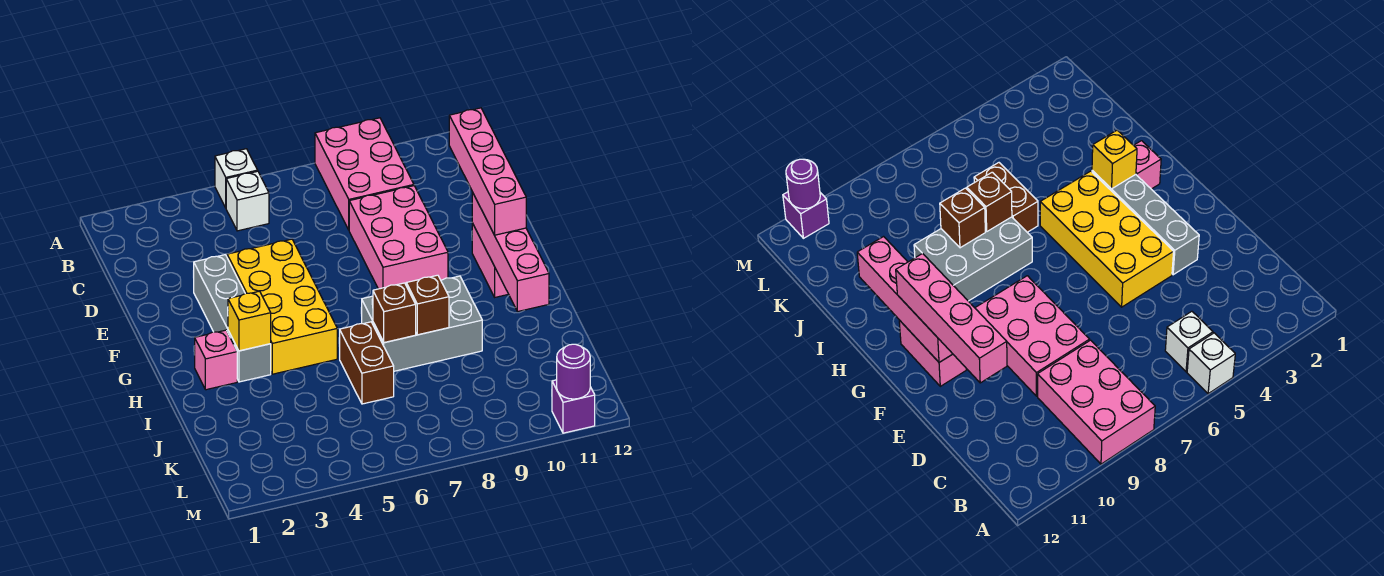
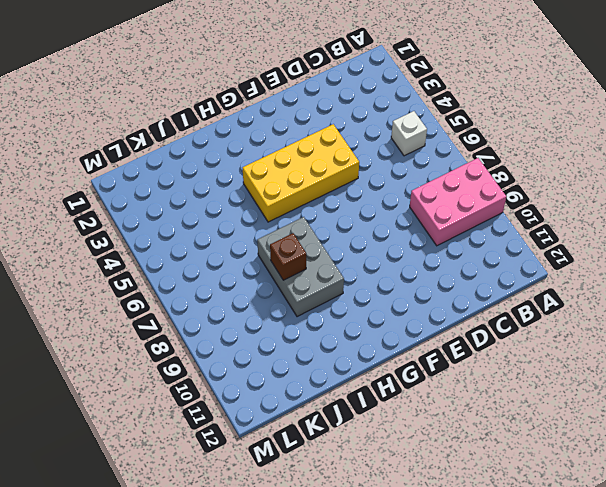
none -> white 1x1 brick [215,149,258,208]
none -> pink 2x3 brick [349,186,448,289]
none -> grey 1x4 brick [194,255,271,382]

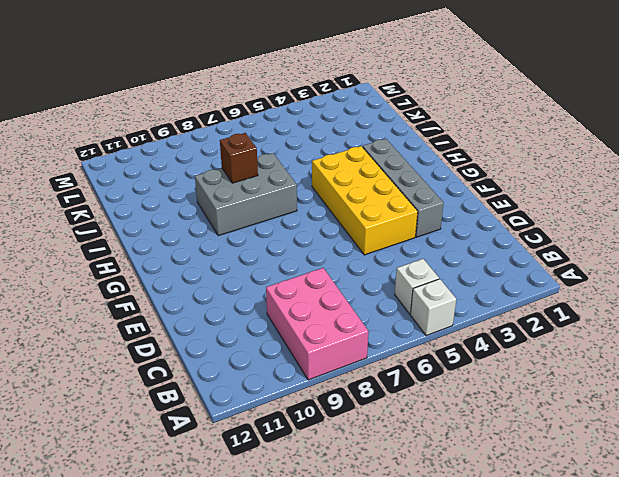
none -> pink 2x3 brick [349,186,448,289]
none -> pink 1x2 brick [472,223,508,297]
none -> pink 1x1 brick [195,330,237,390]

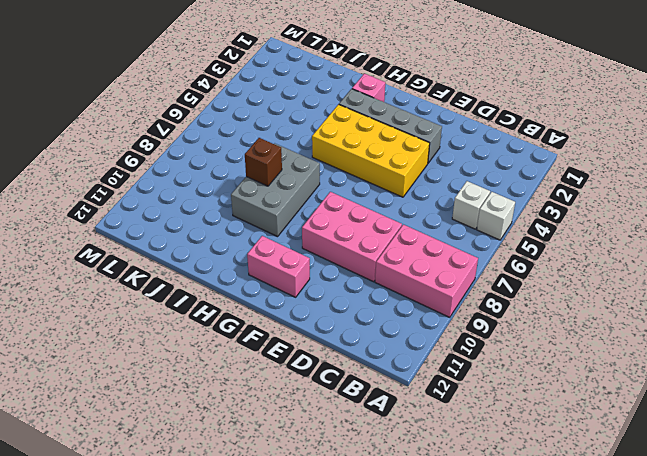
none -> brown 1x2 brick [340,322,394,404]
none -> purple 1x1 brick [552,380,595,433]
none -> pink 1x4 brick [472,192,549,312]

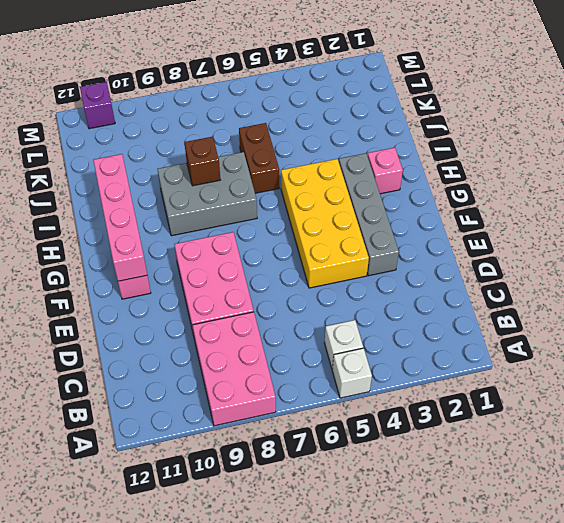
none -> yellow 1x1 brick [228,291,271,351]
none -> brown 1x1 brick [373,283,416,343]
none -> purple 1x1 round brick [557,344,590,399]

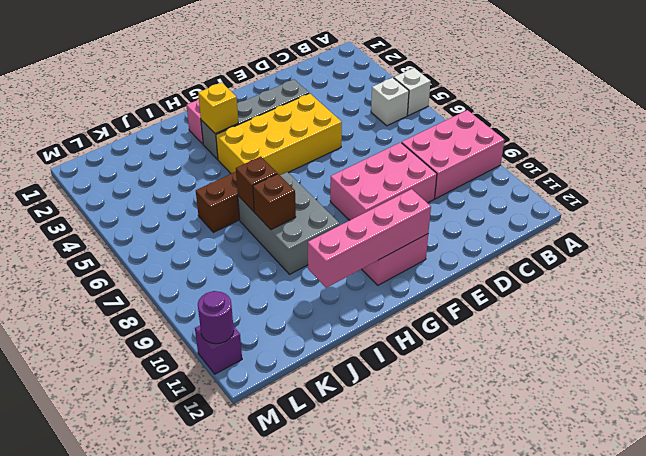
none -> pink 1x4 brick [449,108,526,235]

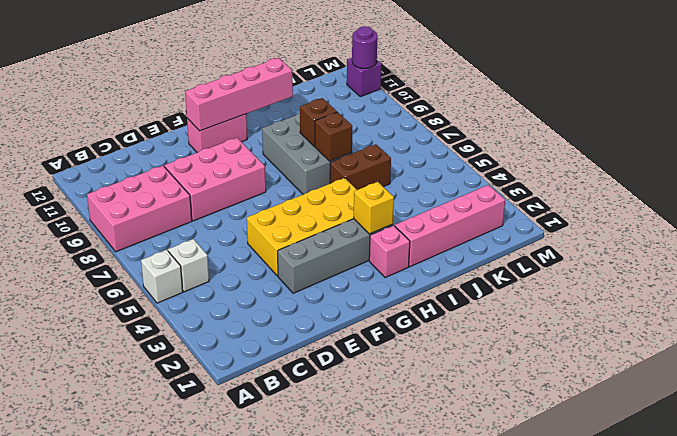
pink 1x4 brick [395,185,505,267] -> pink 1x4 brick moved to [449,108,526,235]

